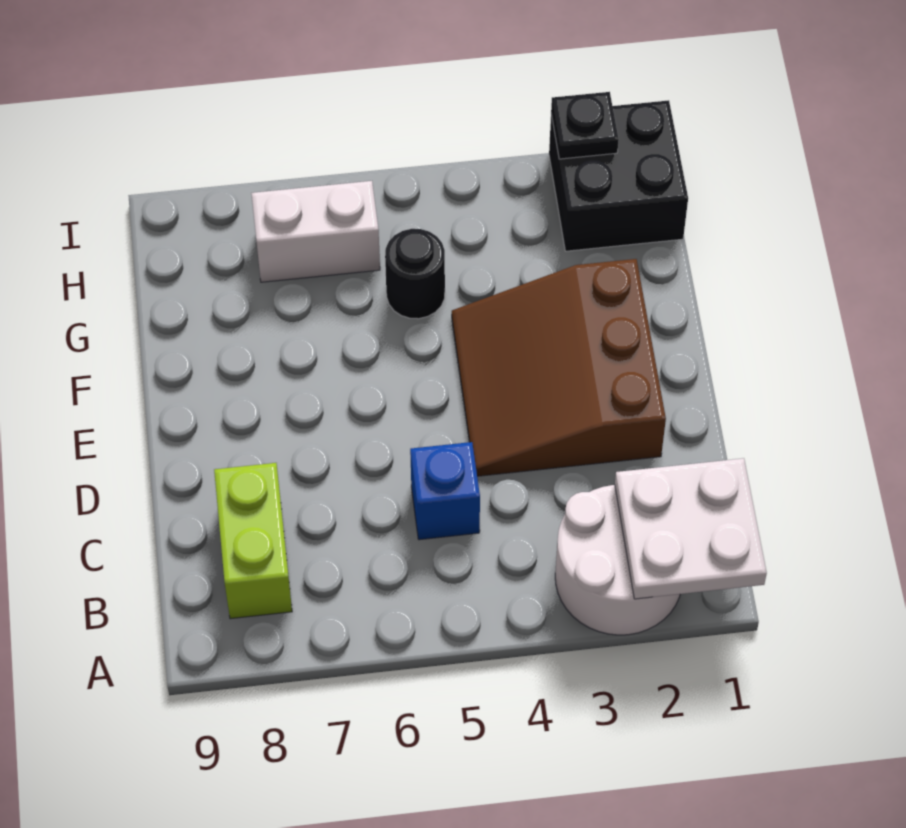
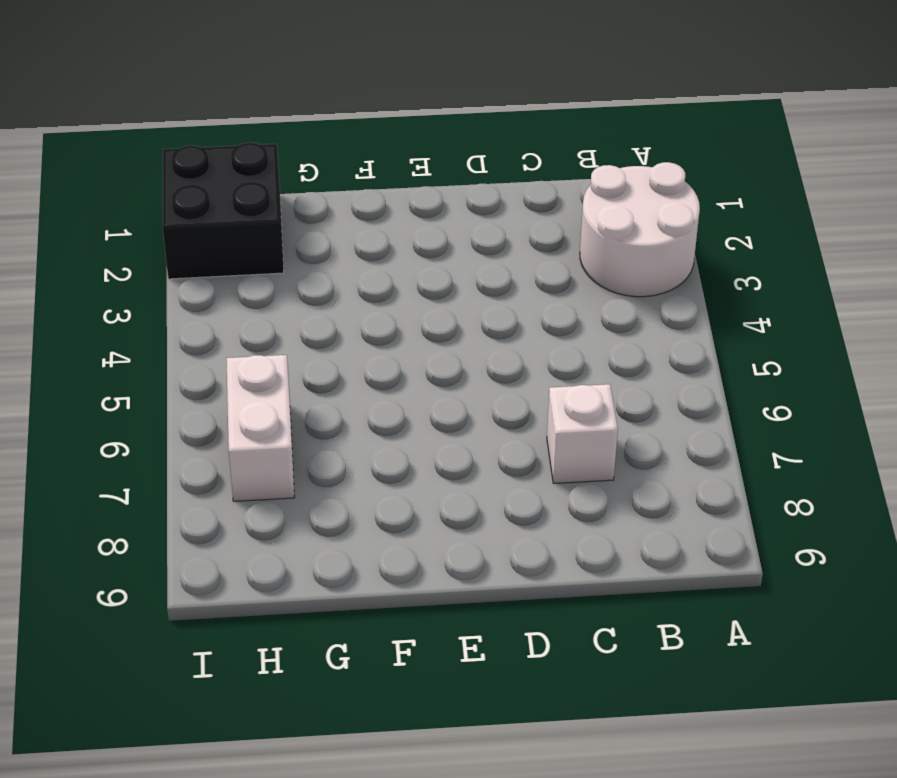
white 1x1 brick [547,384,618,483] -> none
none -> lime 1x2 brick [214,463,292,619]
none -> blue 1x1 brick [410,442,480,540]

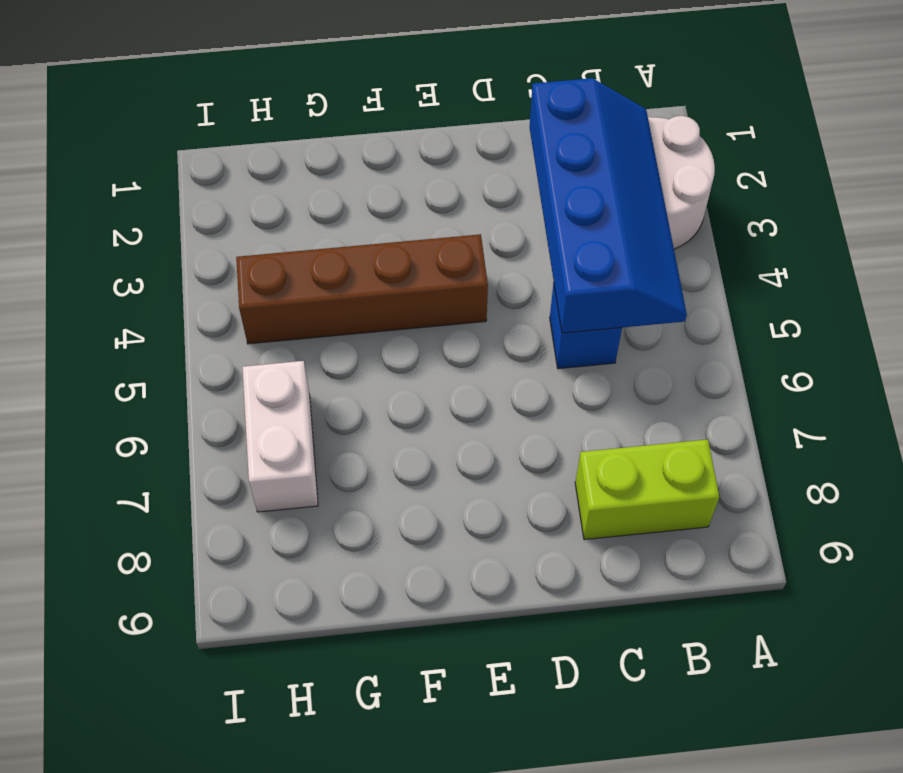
blue 2x4 slope [530,78,687,333] -> white 2x2 plate [615,458,767,599]
brown 1x4 brick [236,234,488,344] -> brown 3x3 slope [452,259,666,476]
none -> black 1x1 round brick [385,229,445,319]
none -> black 2x2 brick [549,100,688,251]

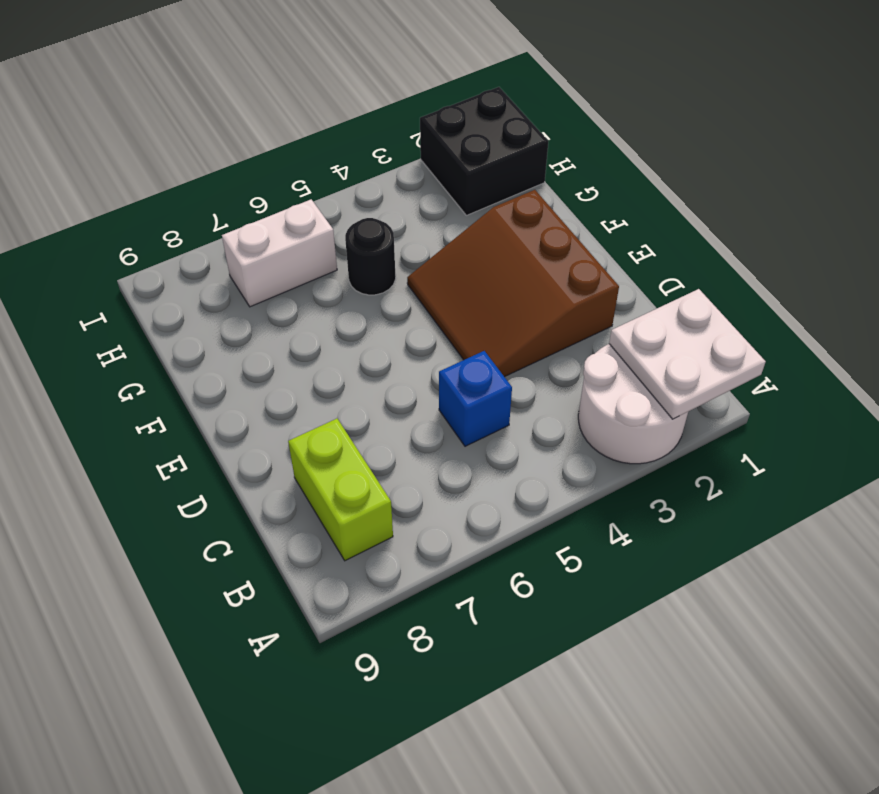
none -> black 1x1 plate [551,92,619,159]

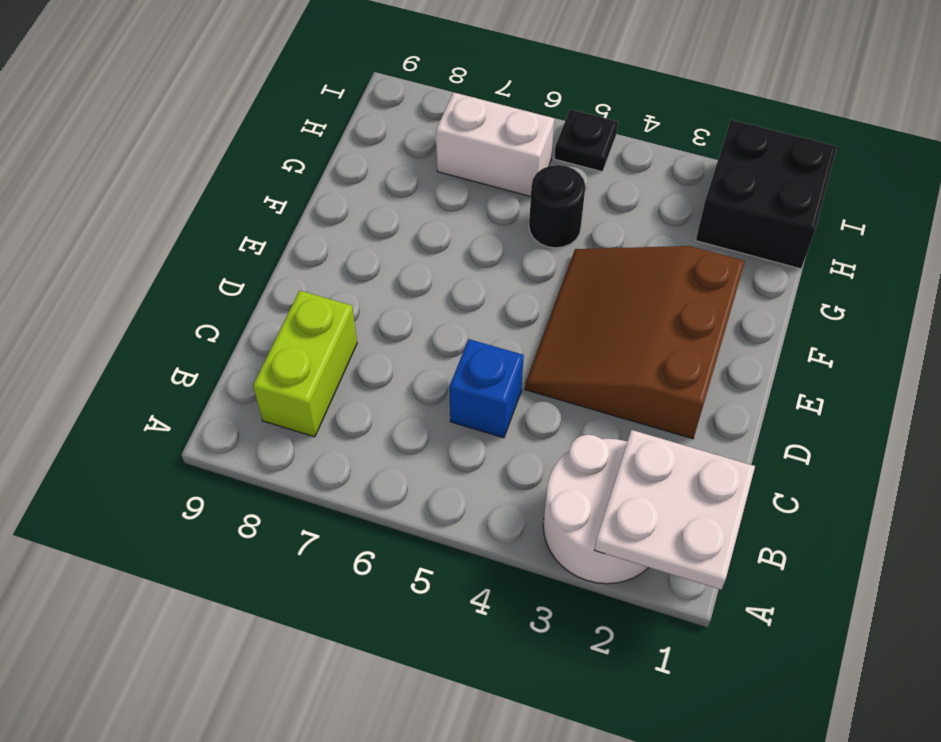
black 1x1 plate [554,109,618,172] -> black 1x1 plate moved to [551,92,619,159]

